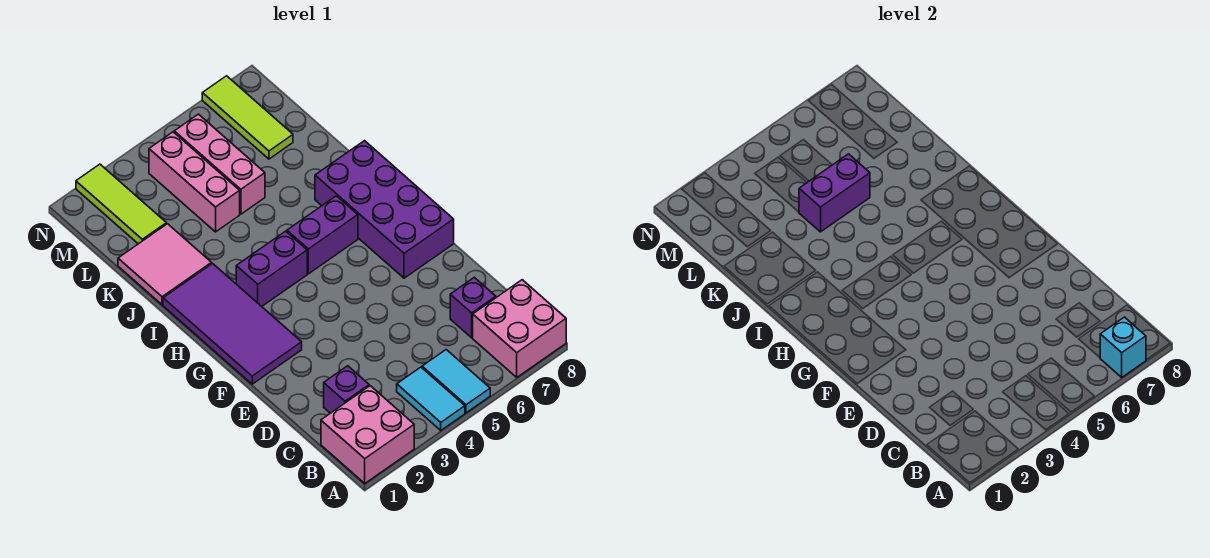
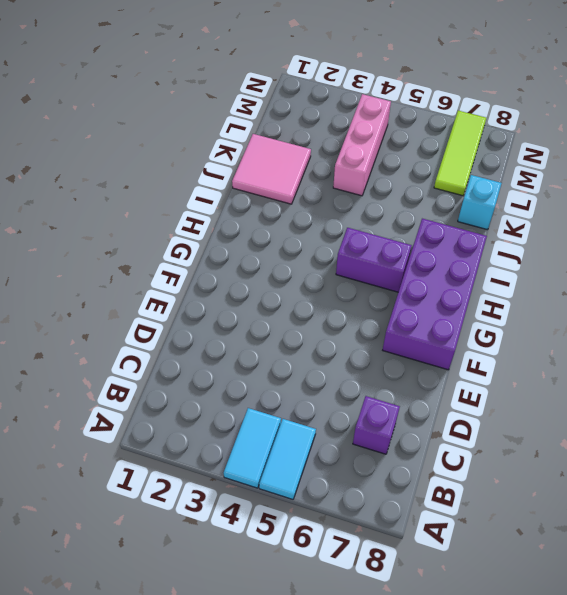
cyan 1x1 brick [458,175,502,230] -> cyan 1x1 brick moved to [1100,317,1146,377]
none -> pink 2x2 brick [321,386,414,483]
none -> pink 2x2 brick [473,280,566,377]
none -> purple 1x1 brick [324,366,369,413]

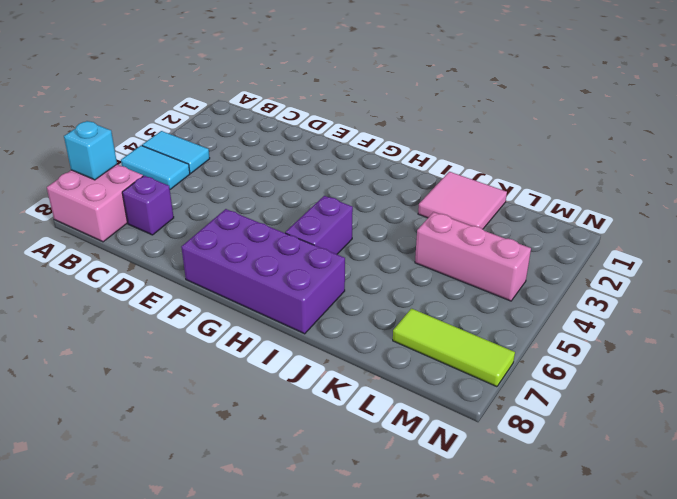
none -> pink 2x2 brick [321,386,414,483]
none -> purple 1x1 brick [324,366,369,413]
none -> purple 2x4 tile [163,264,302,384]

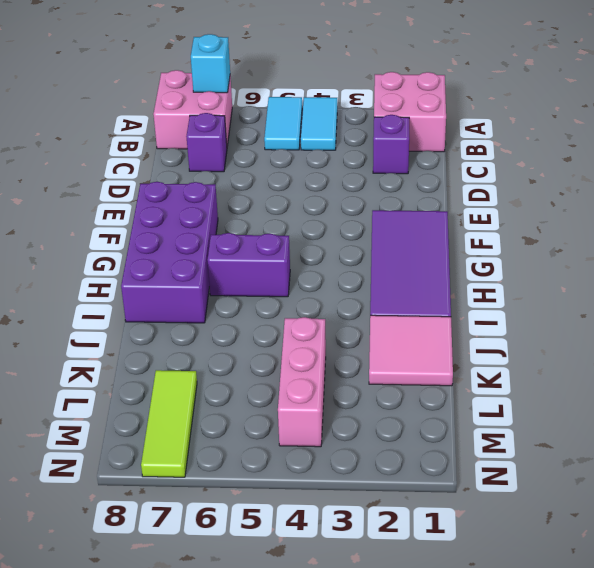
none -> purple 1x2 brick [236,231,307,306]
none -> pink 1x3 brick [174,114,265,214]
none -> lime 1x3 tile [76,164,166,244]

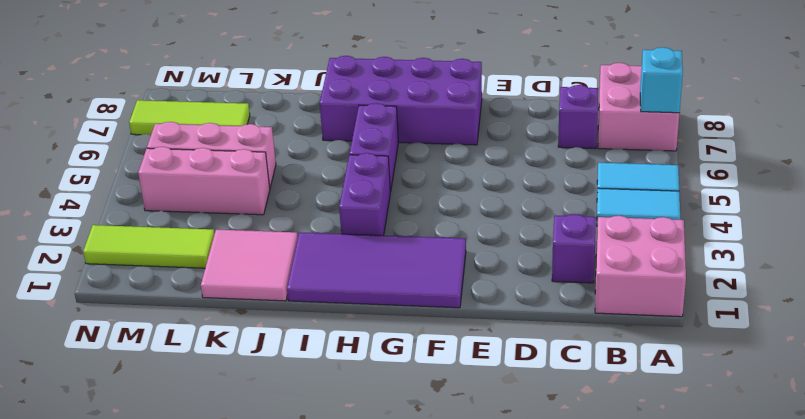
none -> purple 1x2 brick [799,154,870,232]

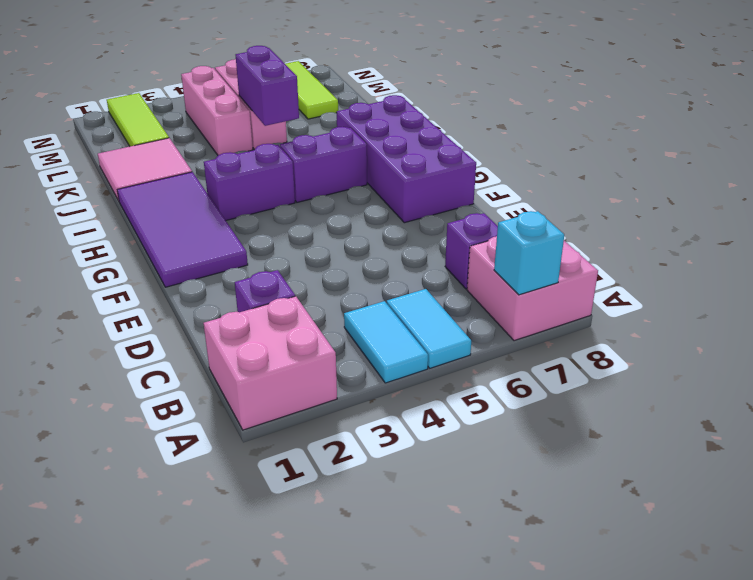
purple 1x2 brick [236,46,299,126] -> purple 1x2 brick turned to [799,154,870,232]

